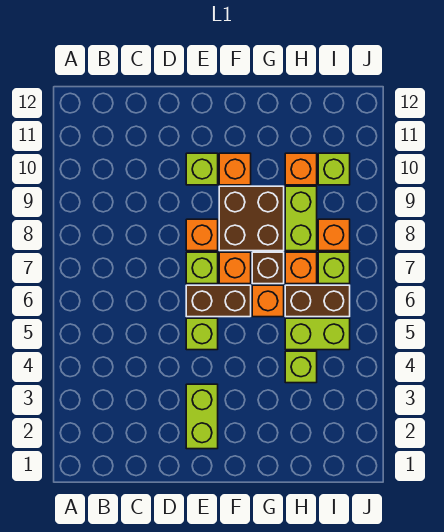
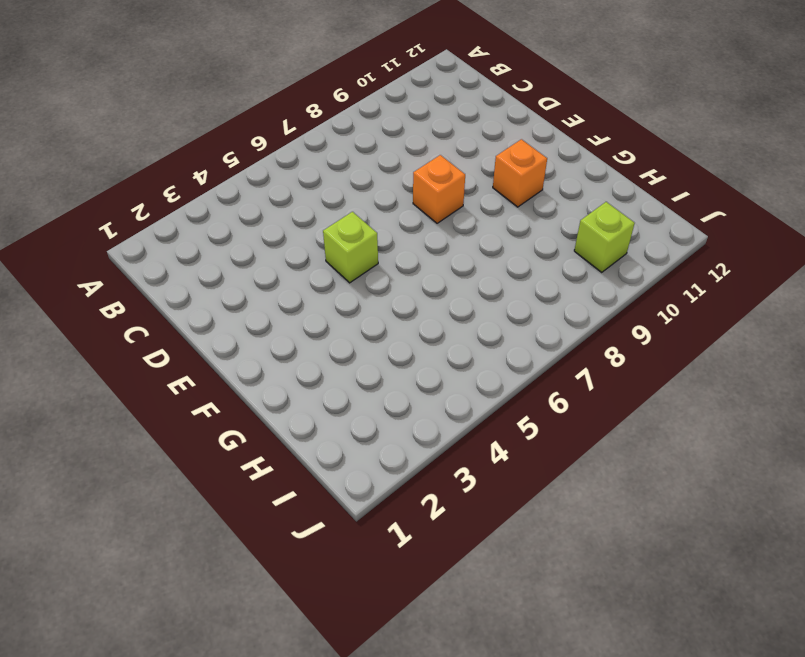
none -> lime 1x2 brick [186,384,218,449]
none -> brown 1x2 brick [186,285,251,317]
none -> lime 1x1 brick [186,252,218,284]

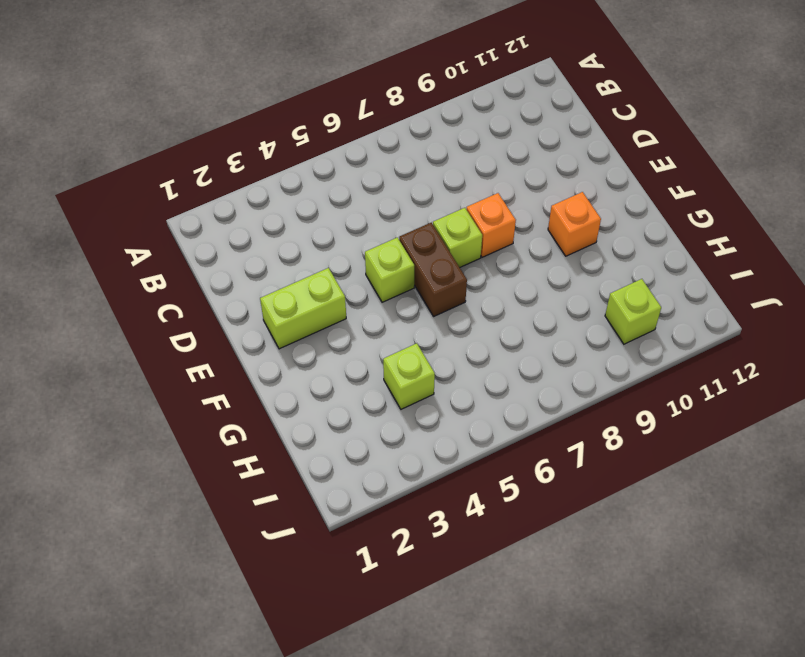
none -> lime 1x1 brick [186,153,218,185]
none -> orange 1x1 brick [219,252,251,284]
none -> brown 2x2 brick [219,186,284,251]

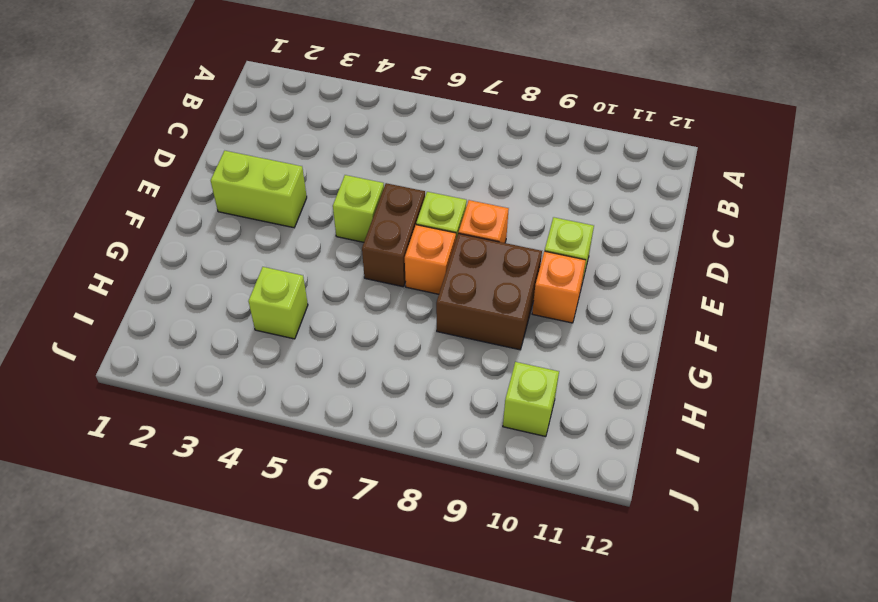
none -> orange 1x1 brick [252,285,284,317]
none -> brown 1x1 brick [252,252,284,284]
none -> lime 1x2 brick [285,318,350,350]

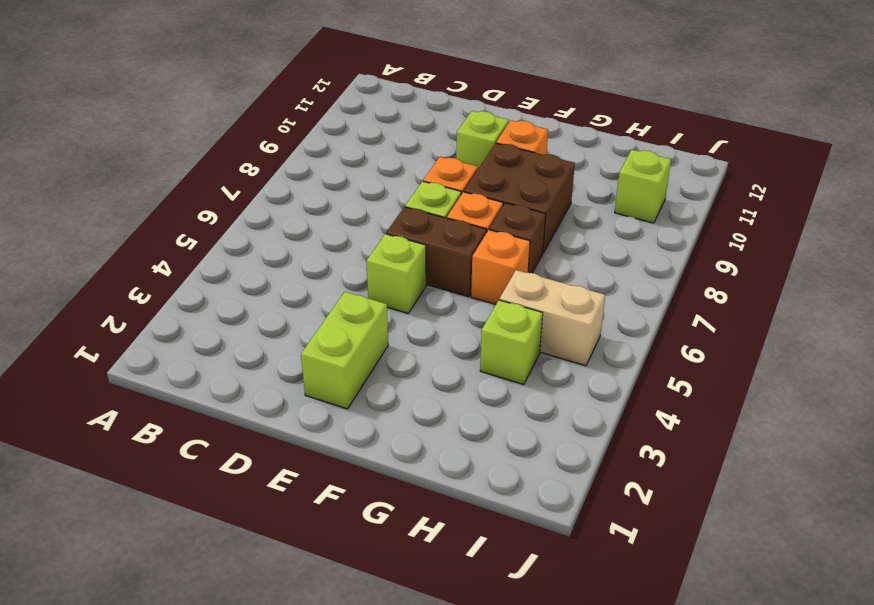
tan 1x2 brick [499,270,605,366] -> lime 1x2 brick [285,318,350,350]
none -> brown 1x2 brick [285,285,350,317]
none -> orange 1x1 brick [285,252,317,284]
none -> lime 1x2 brick [285,186,317,251]

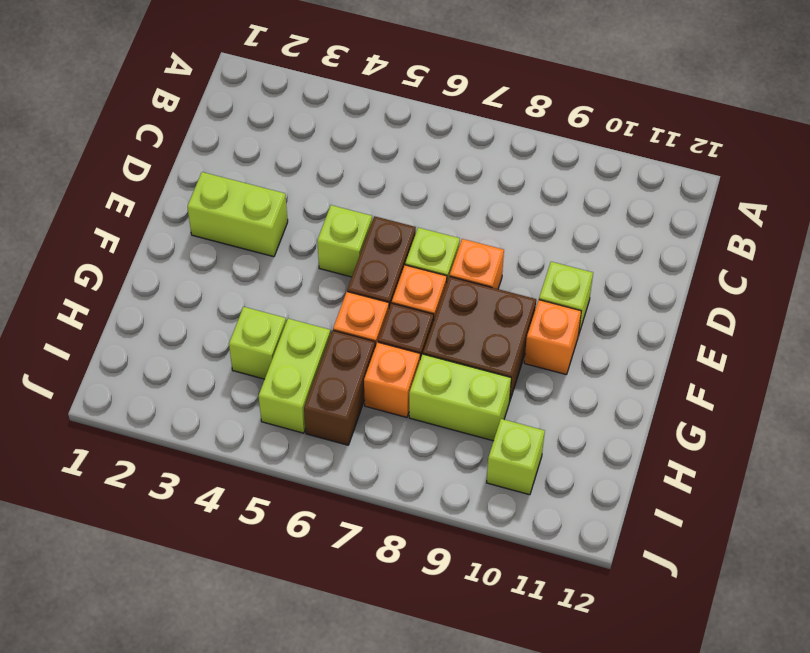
none -> orange 1x1 brick [285,153,317,185]
none -> lime 1x1 brick [318,252,350,284]
none -> orange 1x1 brick [318,219,350,251]

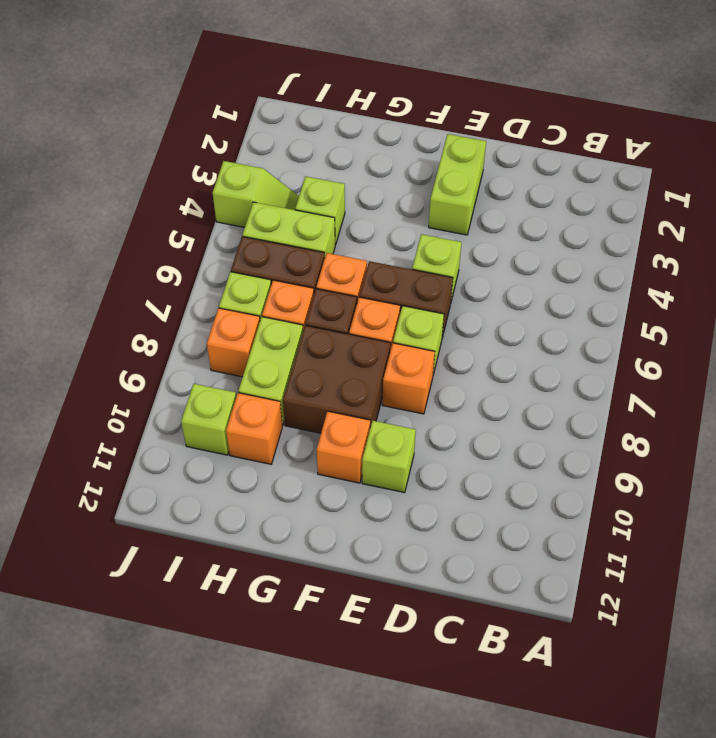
lime 1x2 slope [213,161,299,227] -> none

